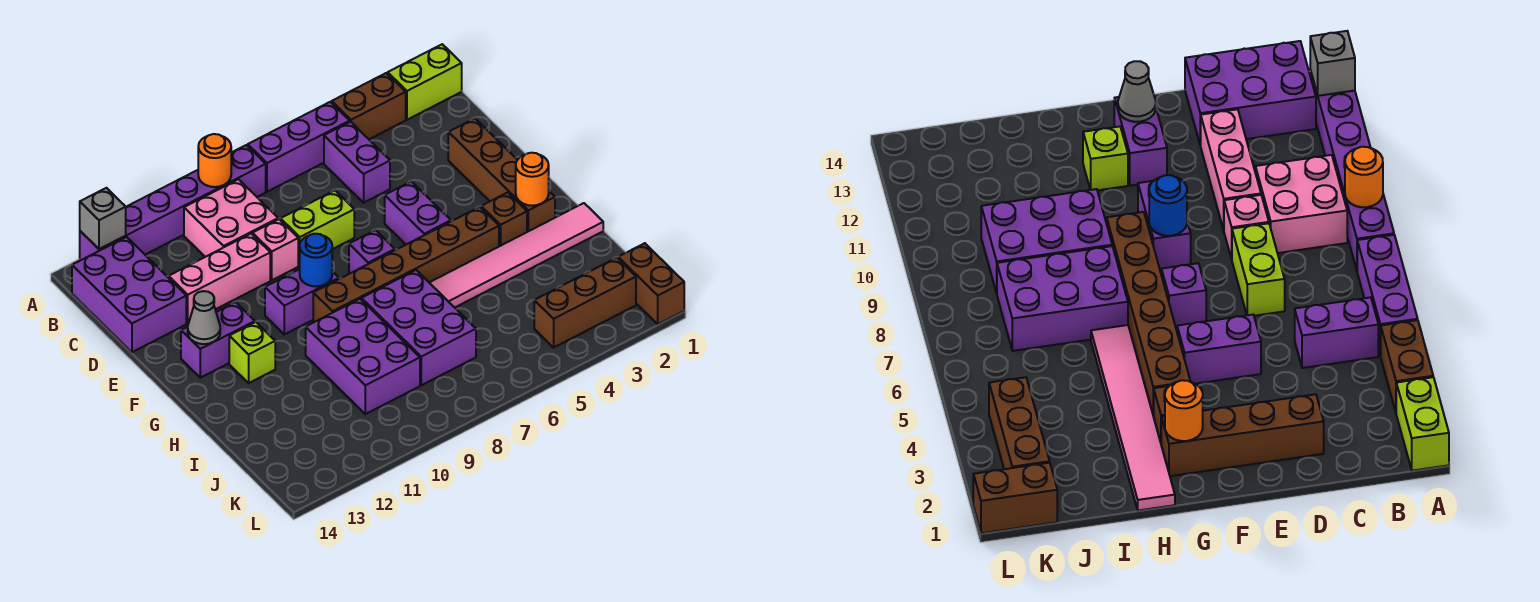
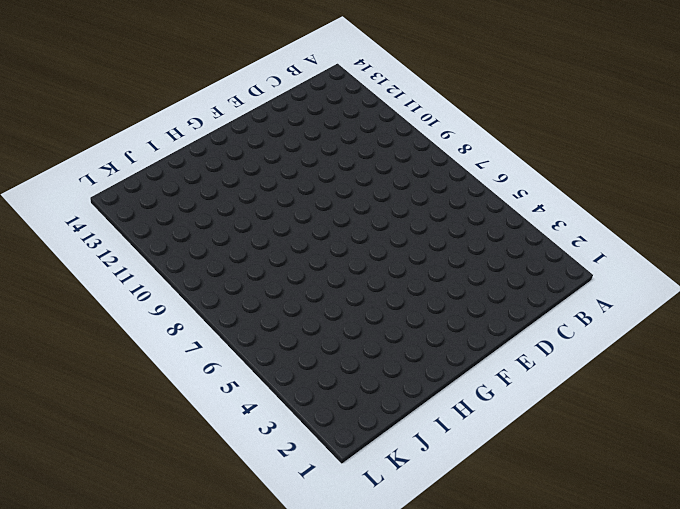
none -> lime 1x2 brick [388,44,462,120]
none -> brown 1x2 brick [332,73,406,139]
none -> purple 1x3 brick [248,102,350,192]

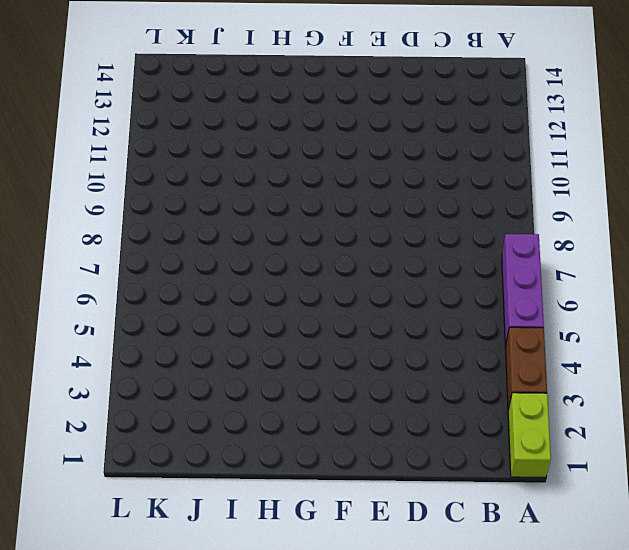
none -> purple 1x6 brick [80,145,266,260]
none -> purple 1x2 brick [324,122,390,203]
none -> pink 2x2 brick [184,179,278,257]

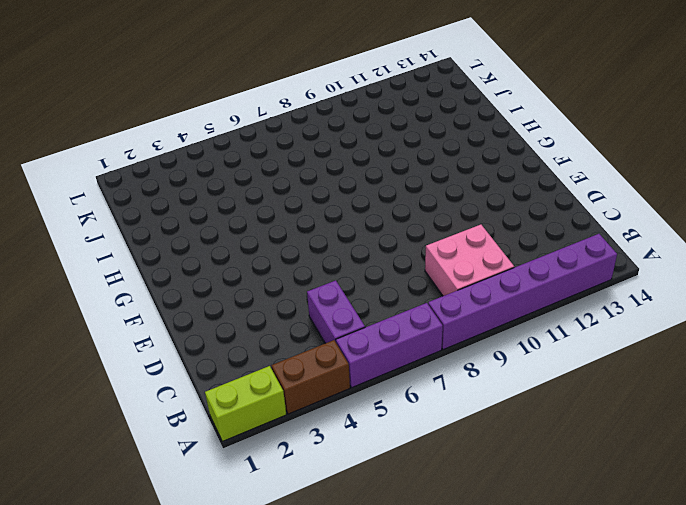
none -> purple 2x3 brick [72,237,186,352]
none -> brown 1x4 brick [448,118,555,232]
none -> lime 1x2 brick [281,191,354,266]

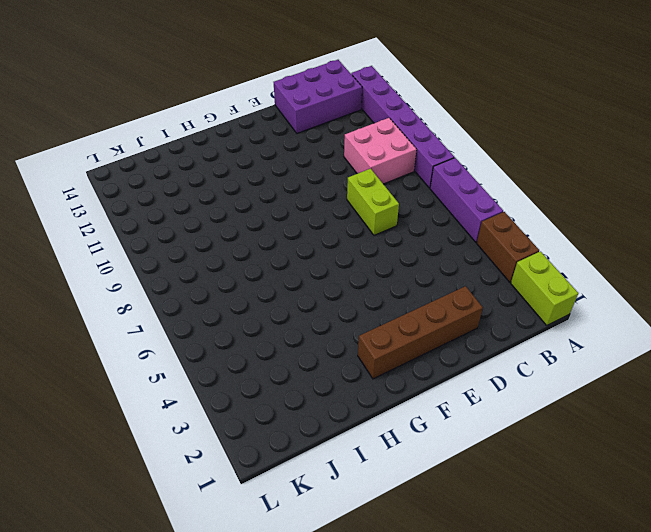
none -> purple 1x2 brick [324,122,390,203]
none -> pink 1x1 brick [253,219,298,280]
none -> pink 1x3 brick [169,234,270,323]

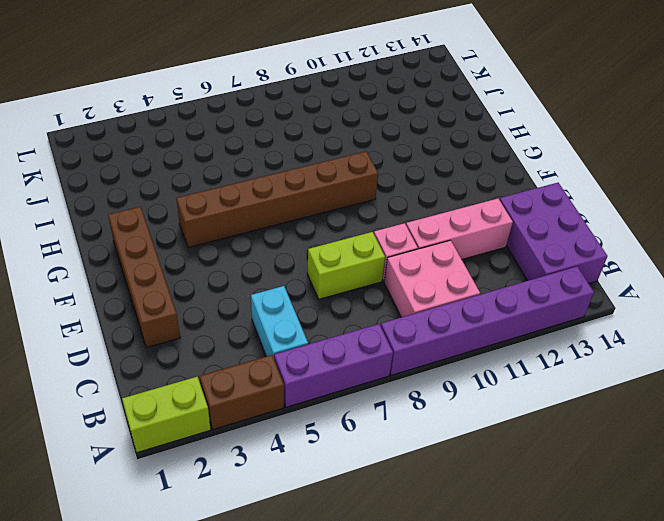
cyan 1x2 brick [251,286,308,357] -> purple 1x2 brick [324,122,390,203]
none -> purple 1x2 brick [385,181,451,244]
none -> purple 1x1 brick [349,230,395,273]
none -> purple 1x2 brick [265,269,339,334]

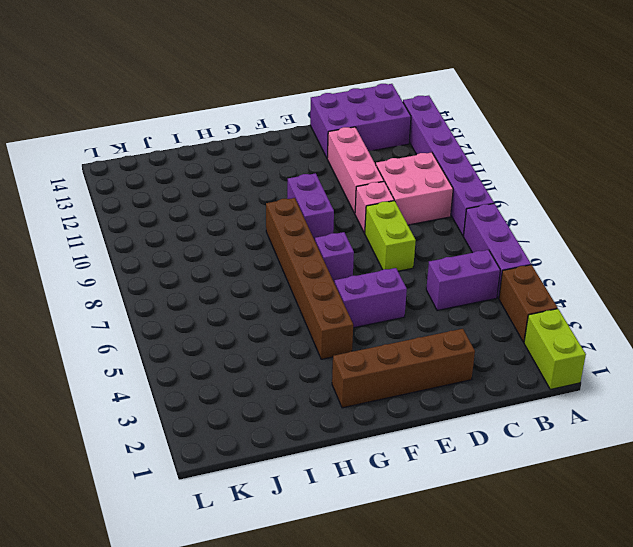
none -> purple 1x2 brick [181,302,255,378]
none -> brown 1x1 brick [481,192,527,246]
none -> lime 1x1 brick [229,322,275,383]

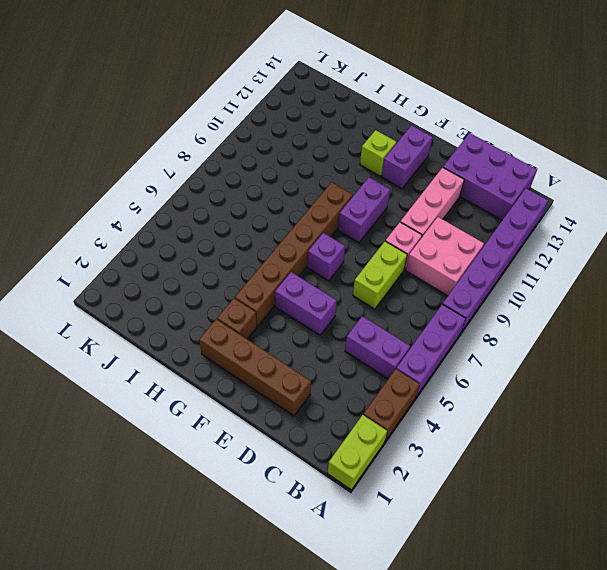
none -> pink 1x6 tile [429,203,603,308]
none -> purple 2x3 brick [362,270,476,385]
none -> purple 2x3 brick [306,299,420,414]

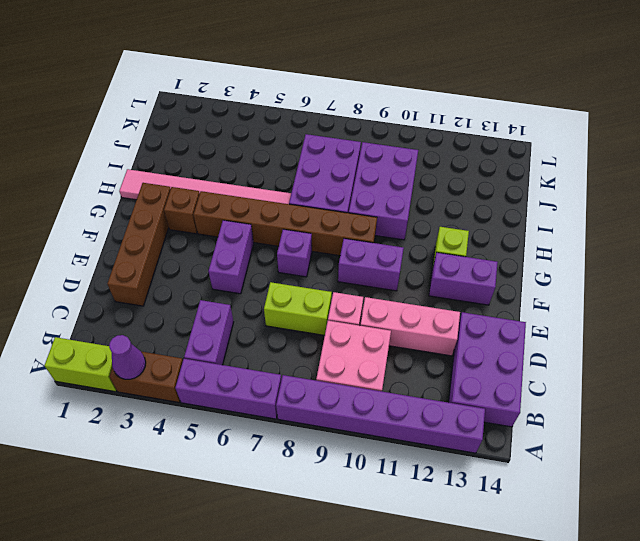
purple 1x1 cone [109,335,146,379] -> none
none -> brown 1x2 brick [618,243,684,324]
none -> brown 1x3 brick [534,258,636,348]
none -> orange 1x1 round brick [198,134,231,187]

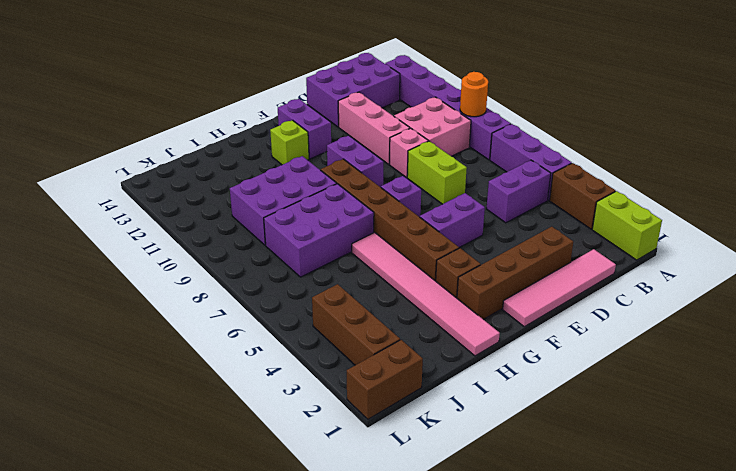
pink 1x4 tile [503,249,616,327] -> none
none -> grey 1x1 brick [80,188,126,249]
none -> blue 1x1 round brick [300,234,332,286]
none -> grey 1x1 cone [188,291,220,344]

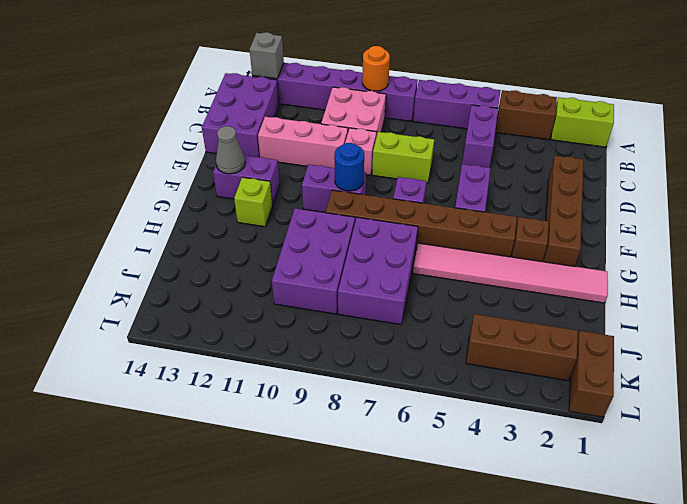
none -> orange 1x1 round brick [516,153,549,206]

